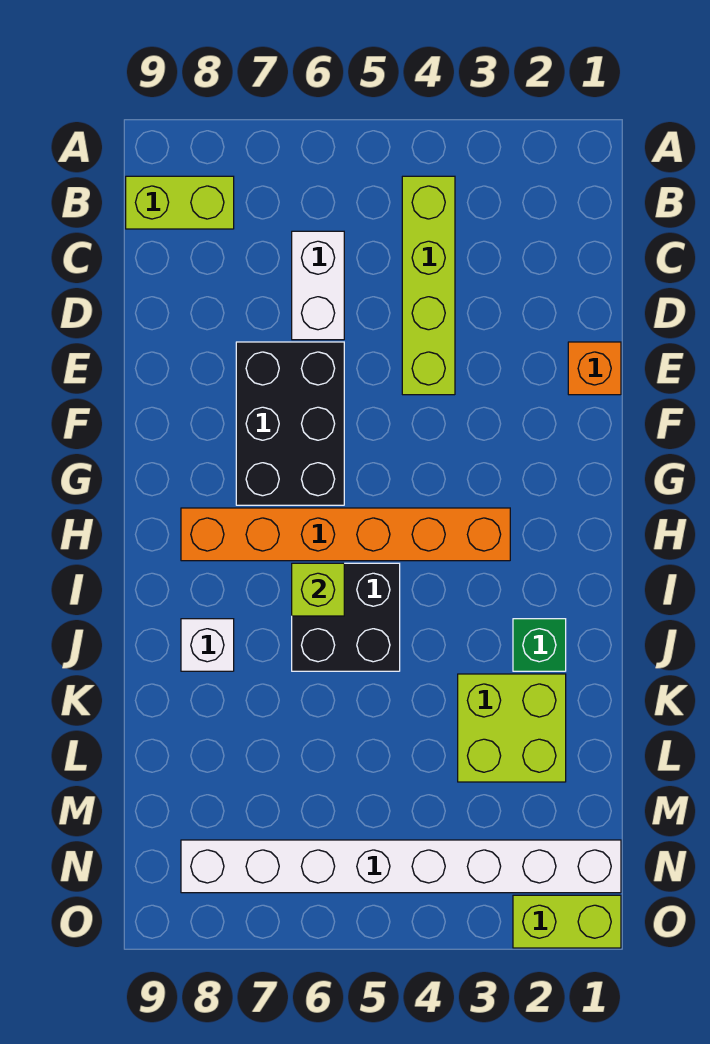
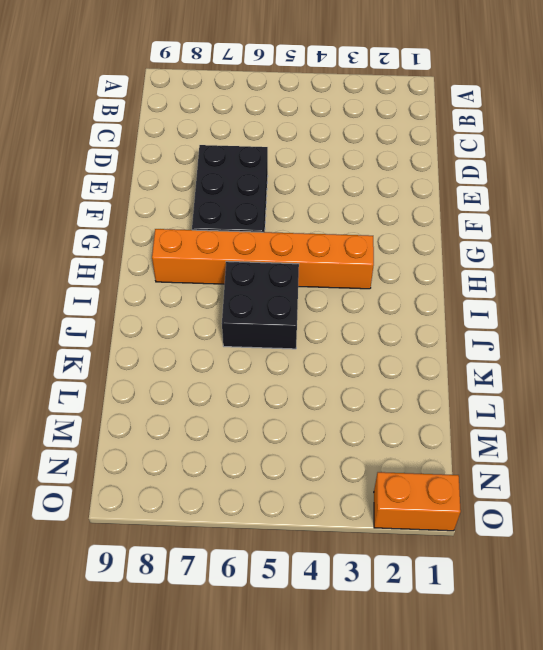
orange 1x2 brick [374,472,461,531] -> lime 1x2 brick [513,895,621,948]
none -> lime 1x4 brick [402,176,455,395]
none -> lime 1x2 brick [126,176,234,229]
none -> white 1x2 brick [292,231,344,340]

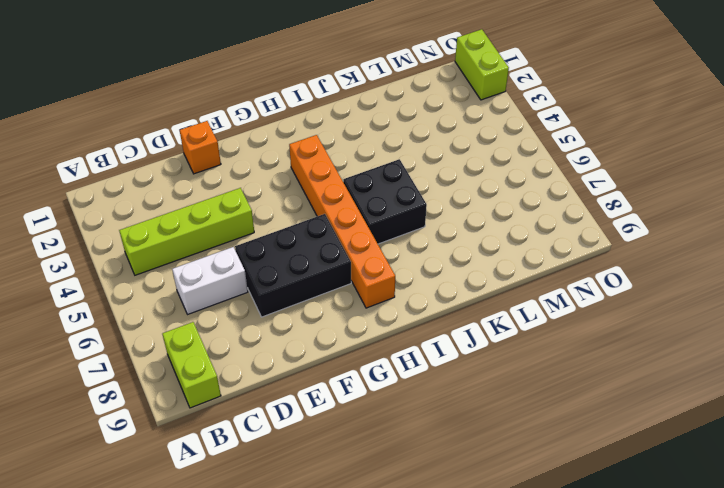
none -> green 1x1 brick [513,619,566,671]
none -> white 1x1 brick [181,619,234,671]
none -> lime 2x2 brick [458,674,566,782]

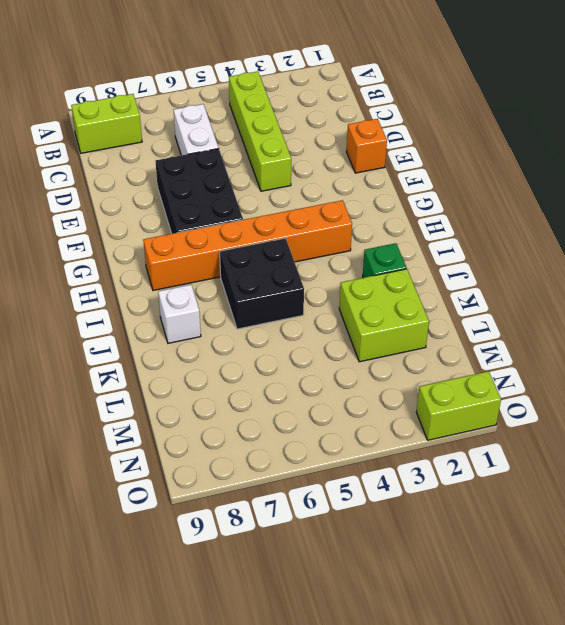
none -> white 1x8 brick [181,840,621,893]
none -> lime 1x1 brick [292,563,344,616]

